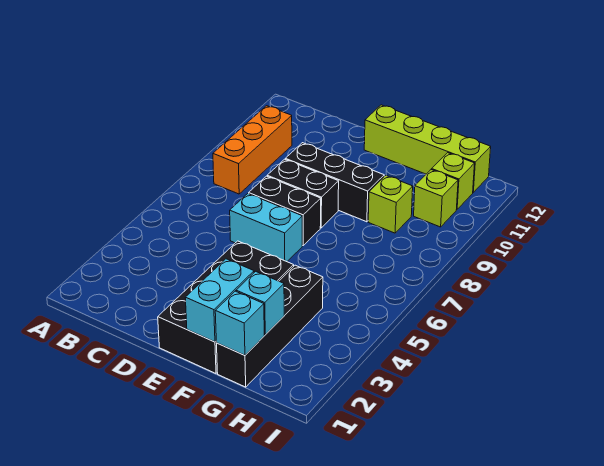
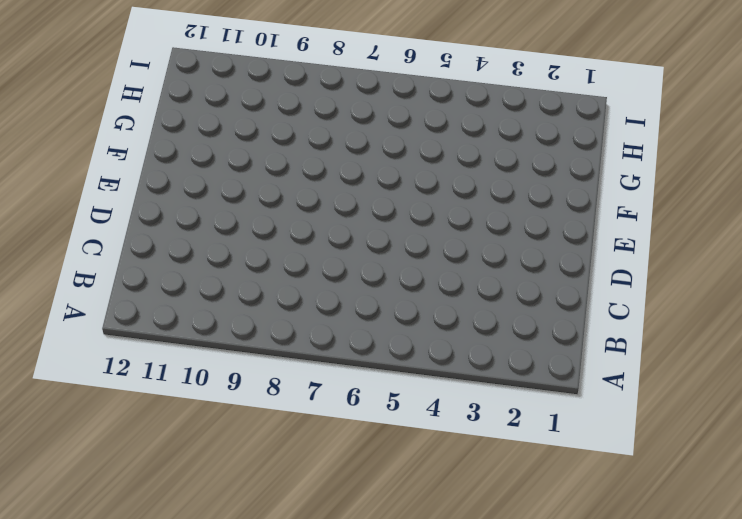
none -> orange 1x3 brick [213,106,292,194]
none -> cyan 1x2 brick [230,194,302,262]
none -> black 1x2 brick [249,176,321,246]

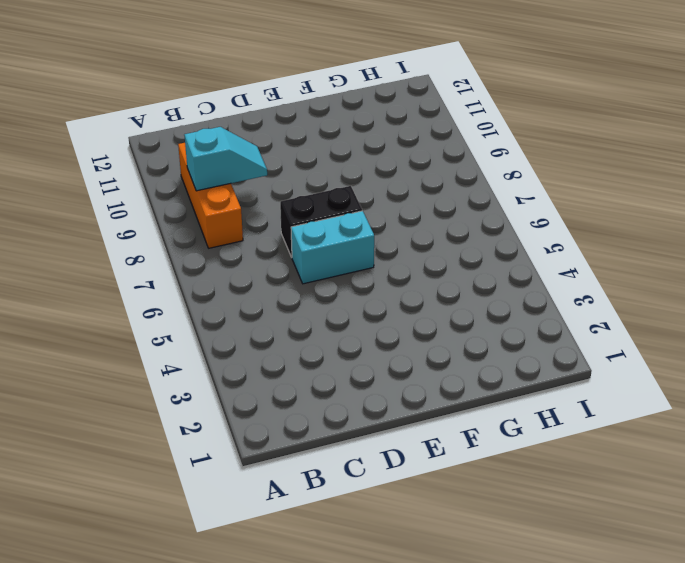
cyan 1x2 slope [184,127,267,191] -> none
none -> black 1x2 brick [267,159,339,228]
none -> black 1x3 brick [285,143,384,222]
none -> black 2x4 brick [158,241,294,373]

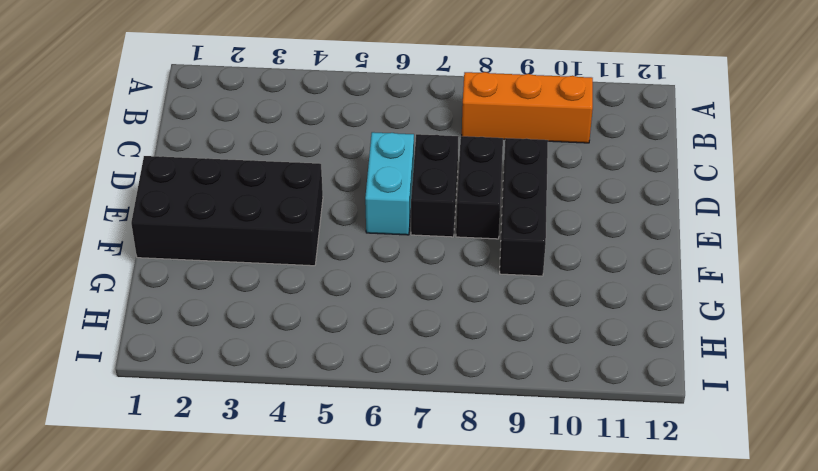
none -> lime 1x4 brick [364,105,491,192]
none -> black 1x4 brick [217,265,323,387]
none -> lime 1x1 brick [368,175,413,233]

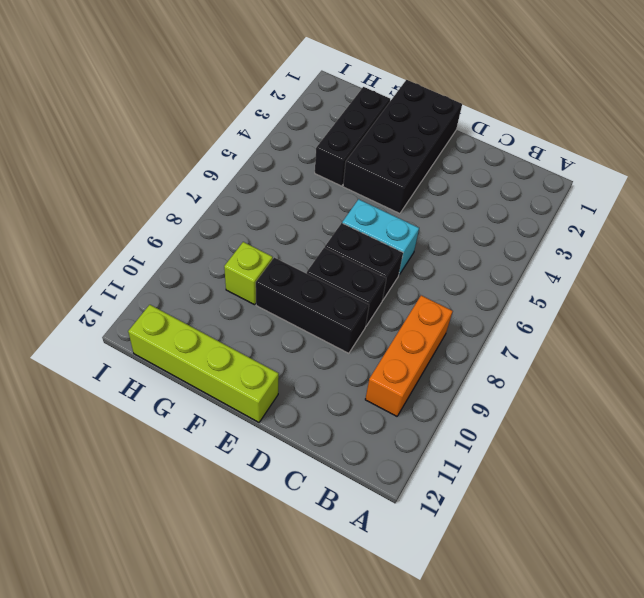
black 1x3 brick [315,87,390,186] -> black 1x4 brick [217,265,323,387]
none -> lime 1x1 brick [414,169,458,227]
none -> lime 1x1 brick [432,153,475,209]
none -> cyan 1x2 brick [185,259,254,342]

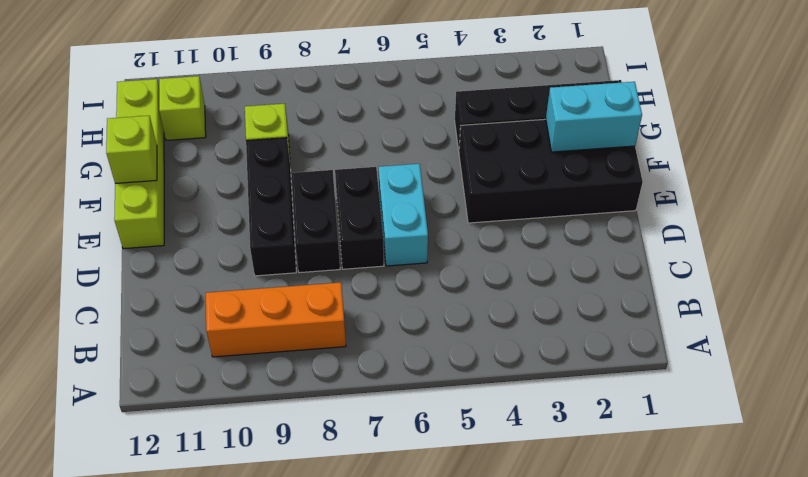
lime 1x1 brick [106,116,157,183] -> lime 1x1 brick moved to [414,169,458,227]
none -> cyan 1x1 brick [215,291,264,355]
none -> cyan 1x1 brick [236,271,284,335]

